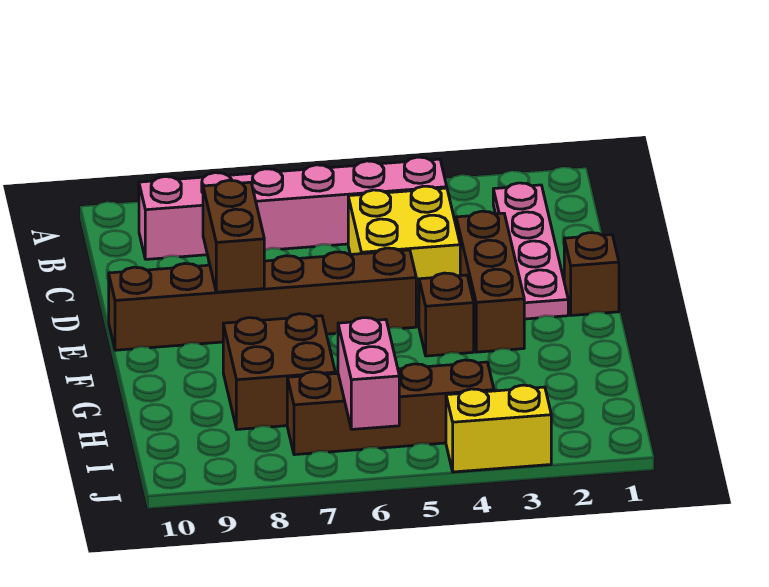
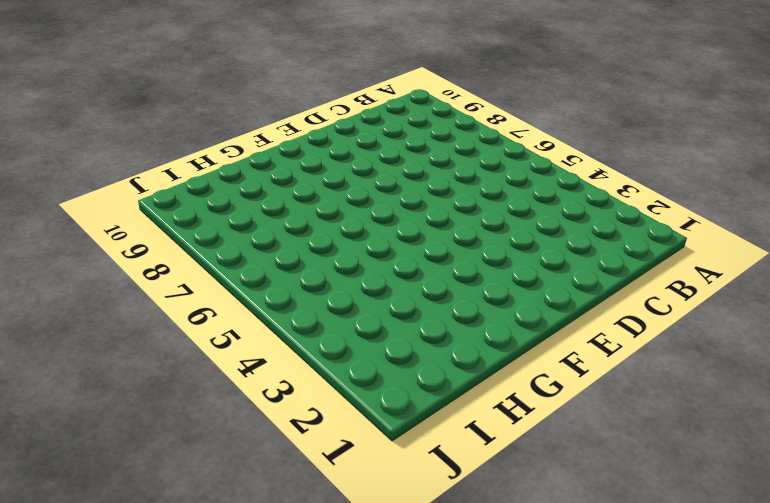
none -> pink 1x4 plate [493,183,568,319]
none -> pink 1x6 brick [139,157,447,259]
none -> yellow 2x2 brick [348,186,460,298]

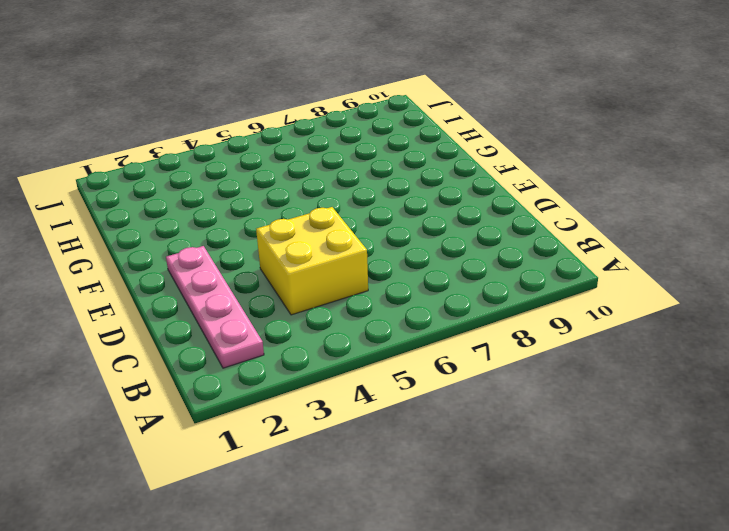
none -> pink 1x6 brick [139,157,447,259]
none -> brown 1x3 brick [456,211,524,352]
none -> brown 1x1 brick [564,233,619,315]

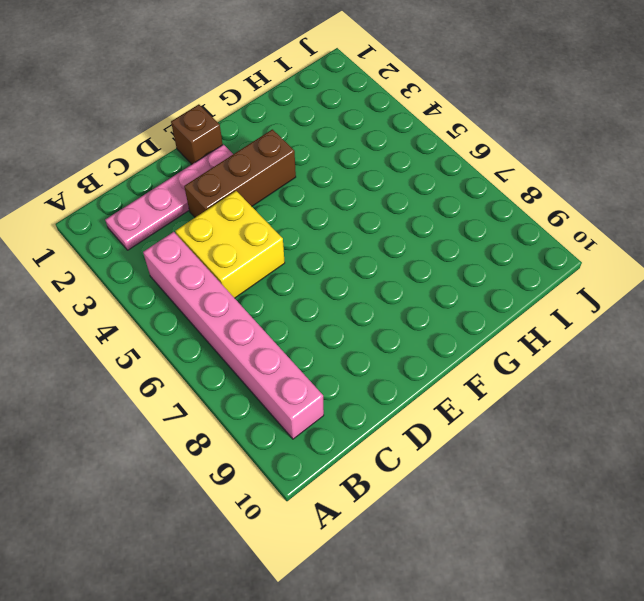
none -> brown 1x6 brick [109,248,416,350]
none -> brown 1x1 brick [419,273,474,356]
none -> brown 2x2 brick [223,314,335,429]

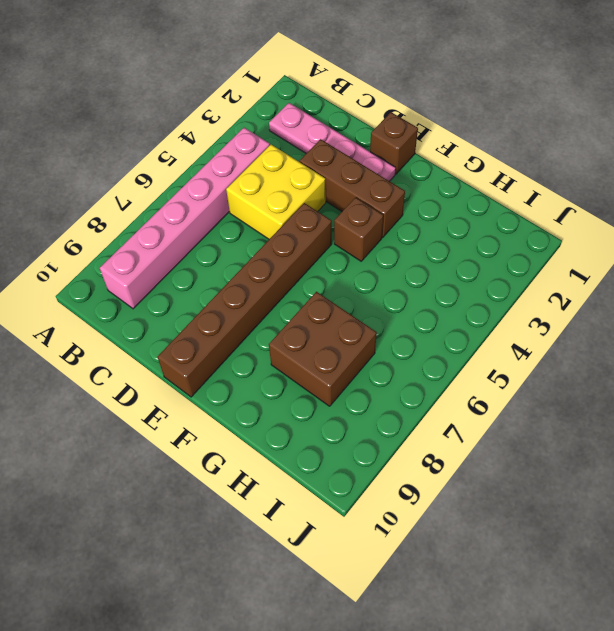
none -> brown 1x4 brick [287,360,494,455]
none -> yellow 1x2 brick [446,385,551,472]
none -> brown 1x2 brick [203,180,264,292]

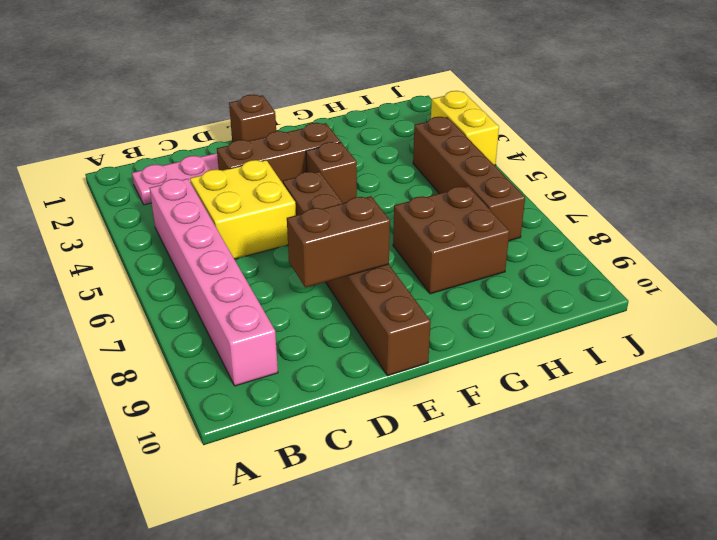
none -> pink 1x2 brick [338,318,399,429]

